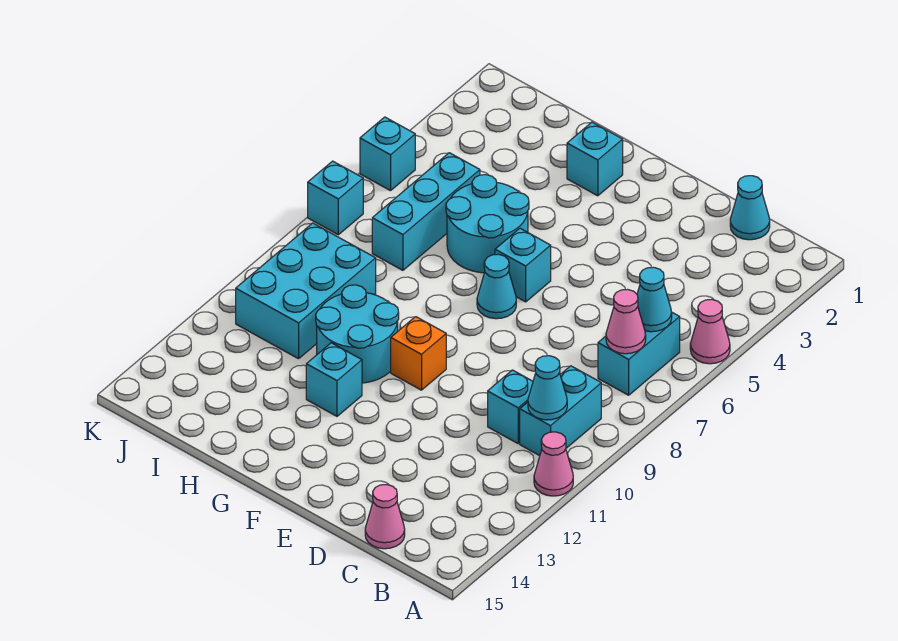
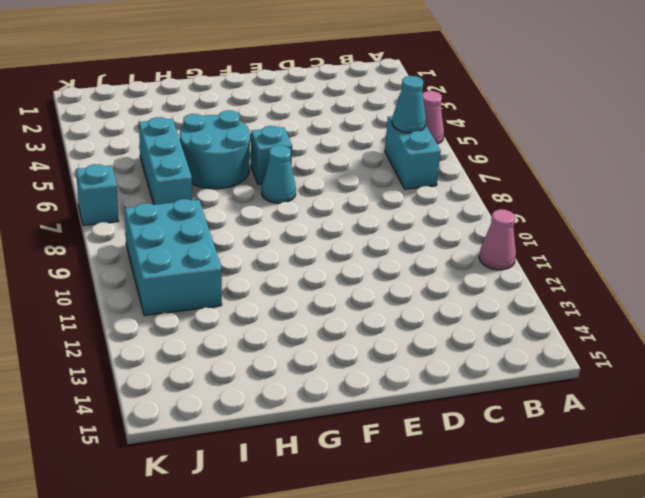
none -> cyan 1x2 brick [520,366,601,456]
none -> cyan 1x1 cone [730,176,770,240]
none -> cyan 1x1 brick [488,370,533,443]

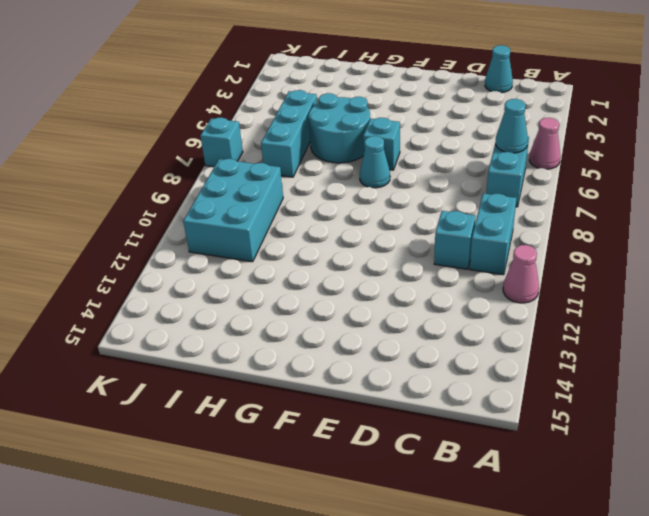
none -> pink 1x1 cone [365,485,405,549]
none -> orange 1x1 brick [391,317,446,390]
none -> cyan 1x1 brick [567,122,623,196]

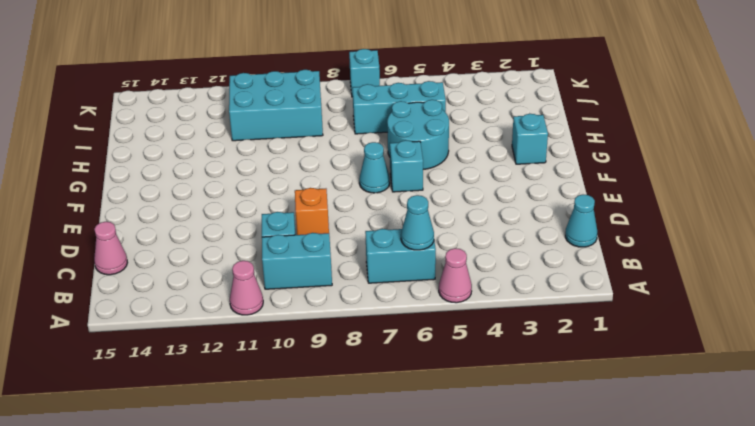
orange 1x1 brick [295,188,329,235] -> orange 1x1 brick moved to [391,317,446,390]
none -> cyan 2x2 round brick [316,285,399,383]
none -> cyan 1x1 brick [306,343,362,416]
none -> cyan 1x1 brick [360,117,415,191]

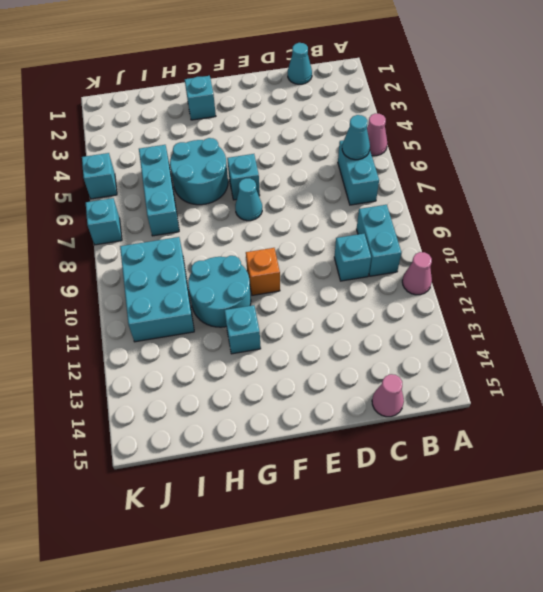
none -> pink 1x1 cone [606,290,646,354]
none -> cyan 1x1 cone [528,356,567,420]

